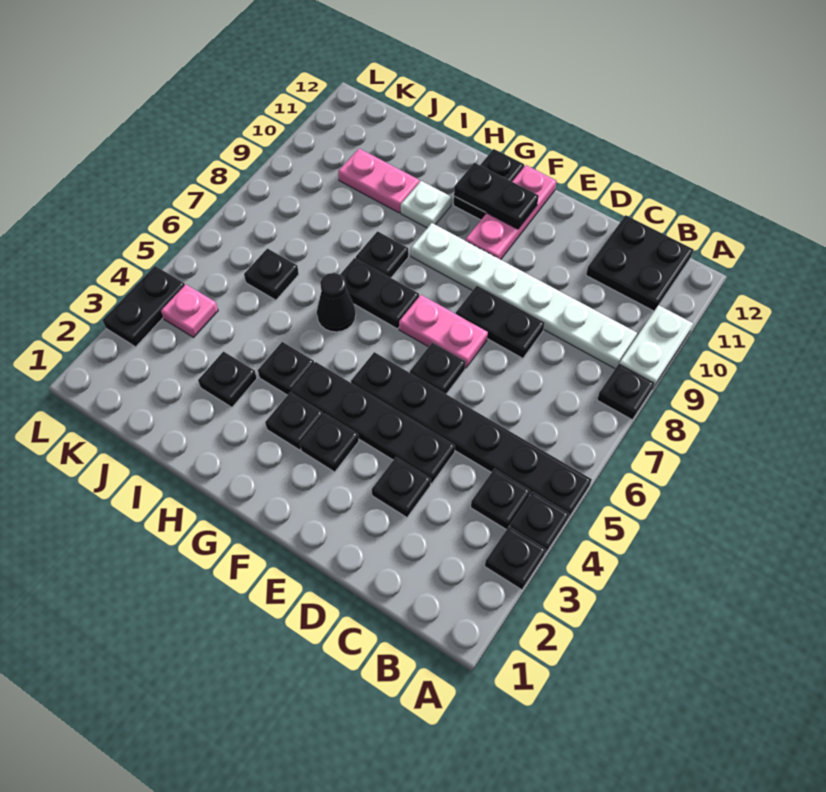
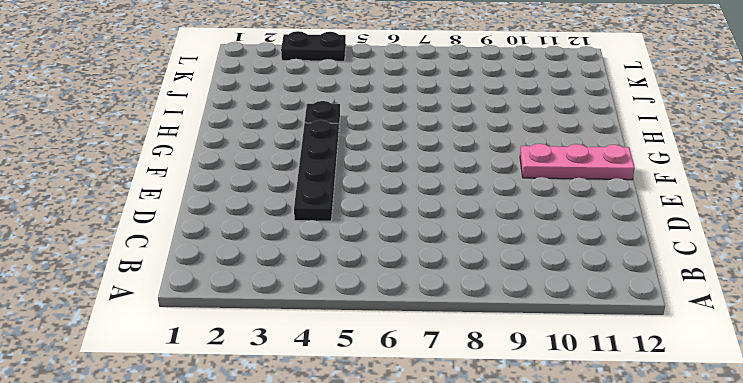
none -> black 1x1 plate [485,526,546,590]
none -> black 1x1 plate [510,492,569,553]
none -> black 1x6 plate [351,352,592,518]

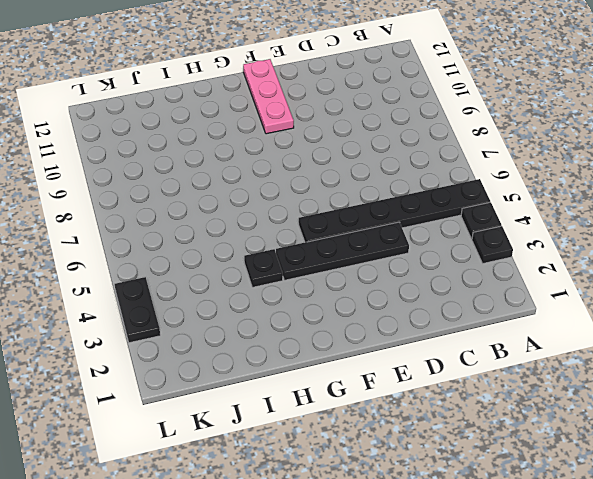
none -> black 1x1 plate [597,363,654,420]
none -> white 1x2 plate [620,305,693,387]
none -> black 1x1 plate [471,469,530,530]

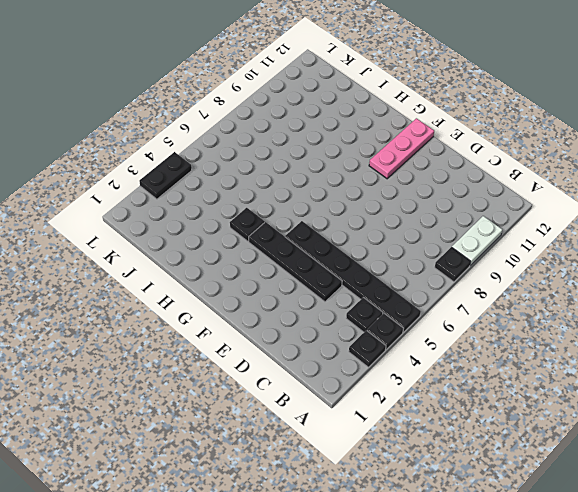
none -> white 1x6 plate [411,223,637,368]
none -> black 2x2 plate [586,215,694,311]
none -> black 1x1 plate [372,457,431,517]

